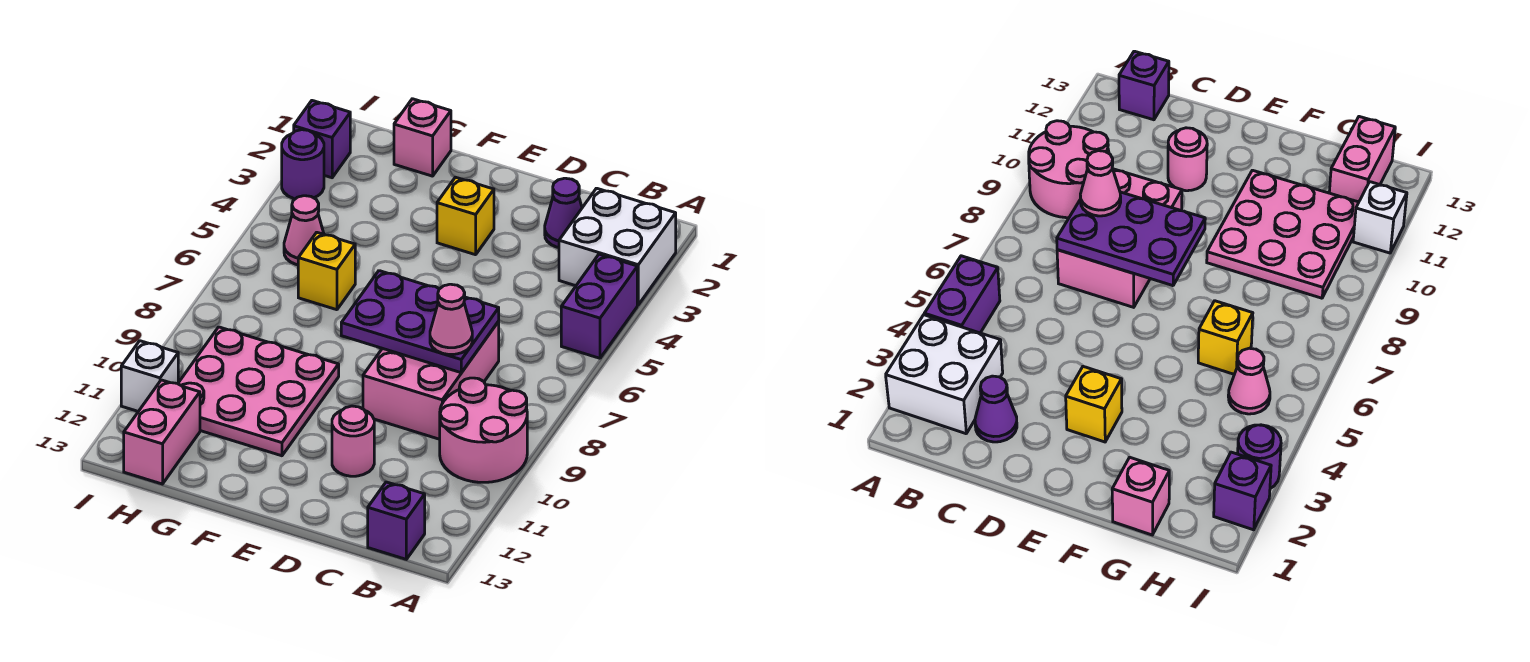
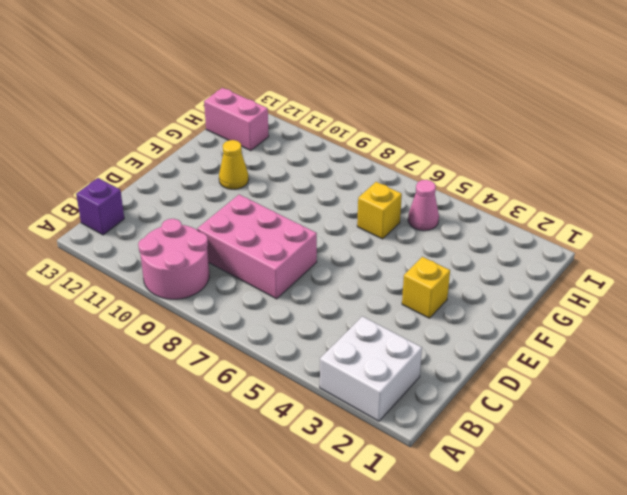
yellow 1x1 cone [219,140,249,189] -> pink 3x3 plate [178,327,339,456]
none -> purple 1x2 brick [561,254,637,358]
none -> purple 1x1 cone [545,178,582,248]
none -> pink 1x1 round brick [332,406,374,476]

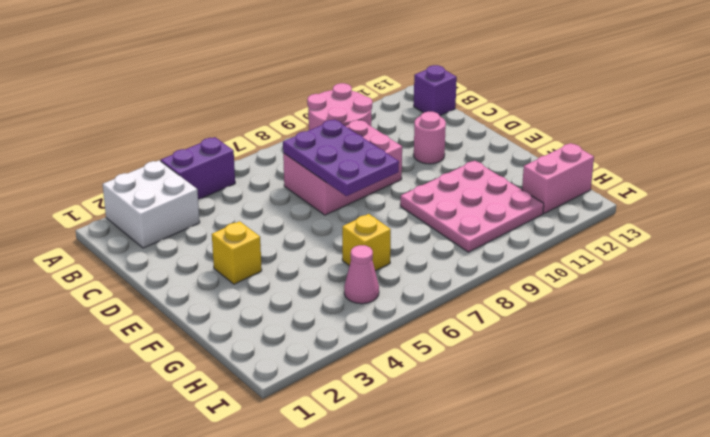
none -> purple 1x1 cone [545,178,582,248]
none -> pink 1x1 brick [394,99,451,176]
none -> purple 1x1 brick [294,101,350,178]

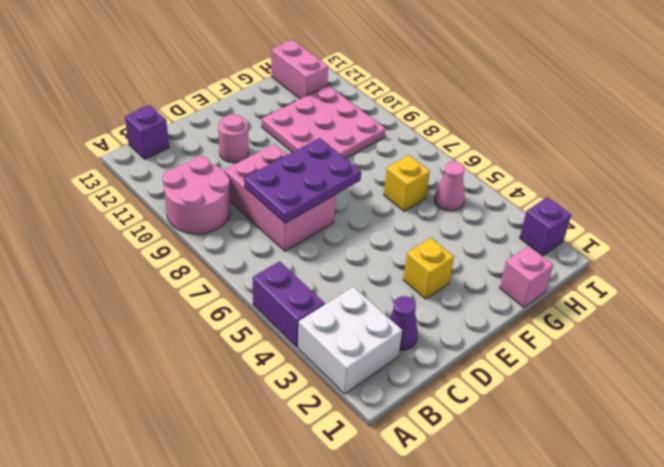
none -> purple 1x1 round brick [282,130,324,199]
none -> white 1x1 brick [121,341,178,411]
none -> pink 1x1 cone [430,284,472,355]

